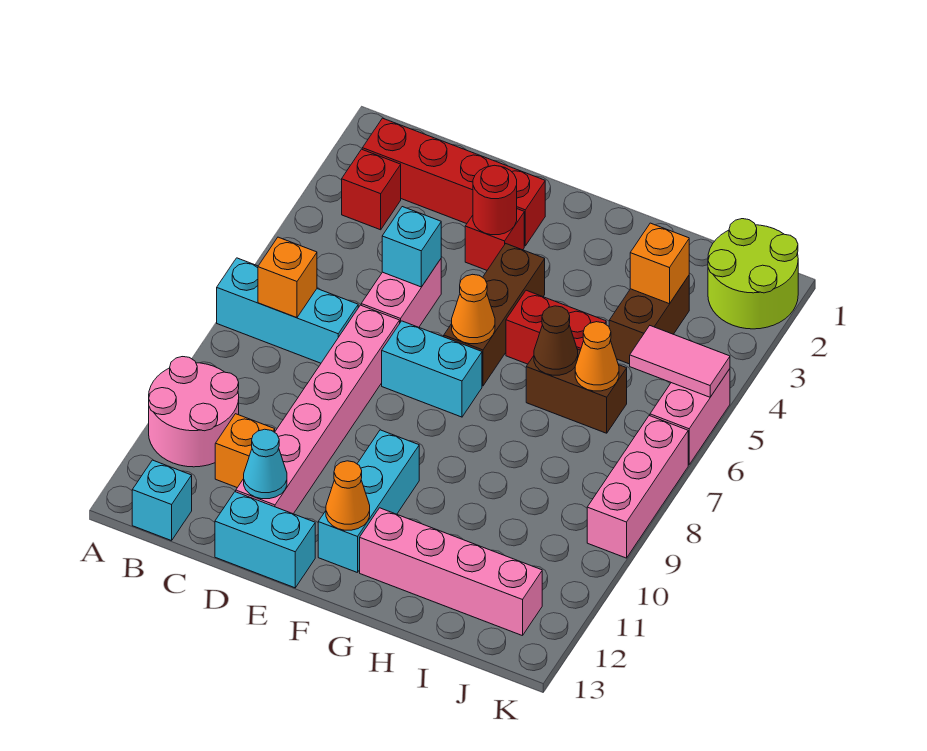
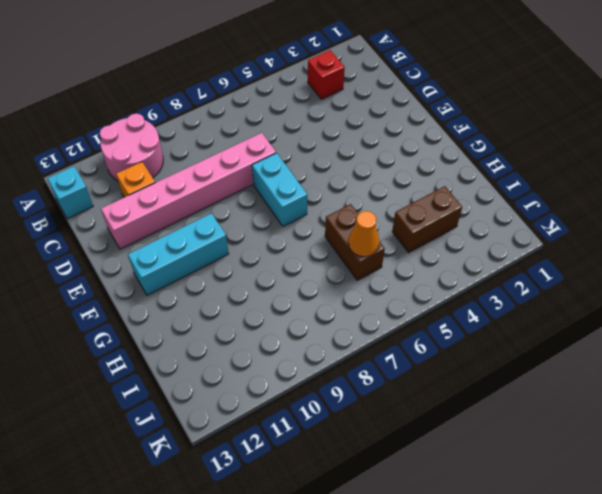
none -> cyan 1x3 brick [217,258,358,363]
none -> red 1x4 brick [362,118,545,246]
none -> pink 1x2 brick [361,259,441,327]
none -> cyan 1x2 brick [215,492,315,588]

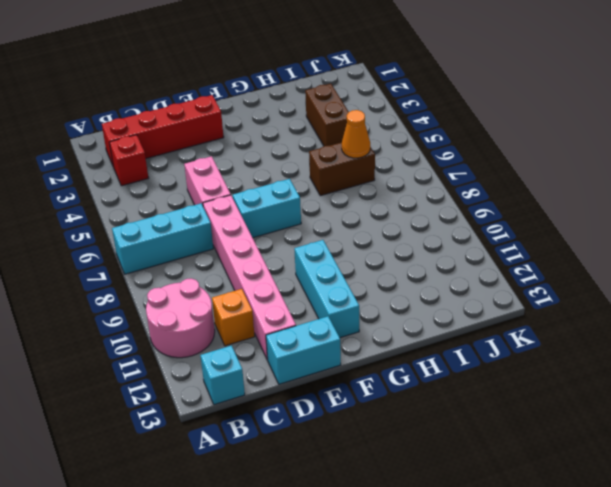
none -> red 1x1 brick [465,209,524,270]
none -> brown 1x3 brick [444,244,545,386]
none -> red 1x2 brick [506,290,606,364]
none -> pink 1x4 brick [360,508,542,636]

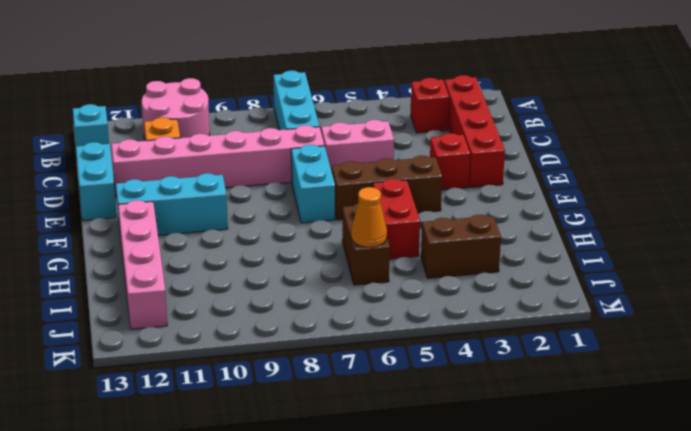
none -> lime 2x2 round brick [708,219,798,329]
none -> pink 1x2 brick [650,369,730,465]
none -> pink 1x3 brick [587,416,688,558]
none -> orange 1x1 brick [258,237,317,318]

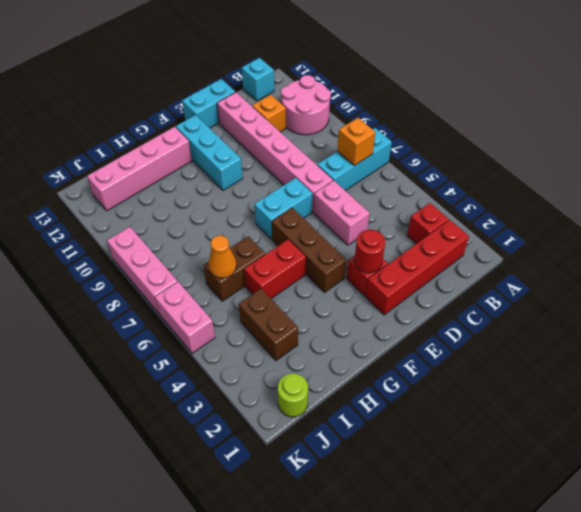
lime 1x1 round brick [278,373,308,417] -> lime 2x2 round brick [708,219,798,329]
none -> cyan 1x1 brick [382,207,441,287]
none -> cyan 1x1 cone [244,429,287,499]
none -> orange 1x1 cone [452,274,495,344]
none -> orange 1x1 cone [326,461,370,530]

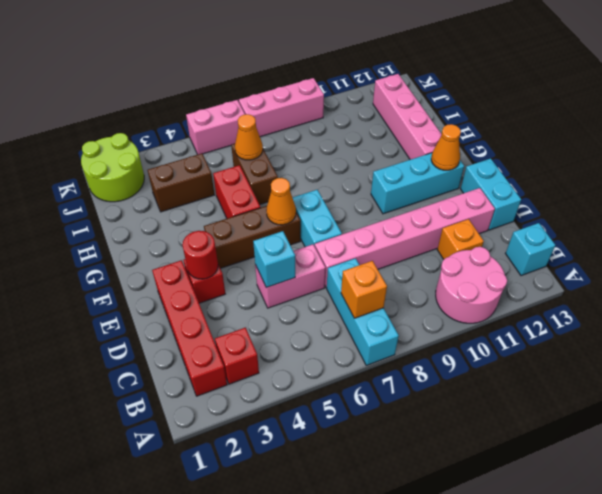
none -> cyan 1x1 cone [244,429,287,499]
none -> brown 1x1 cone [534,306,578,375]
none -> orange 1x1 brick [630,223,689,304]
none -> pink 1x2 tile [630,326,730,397]

